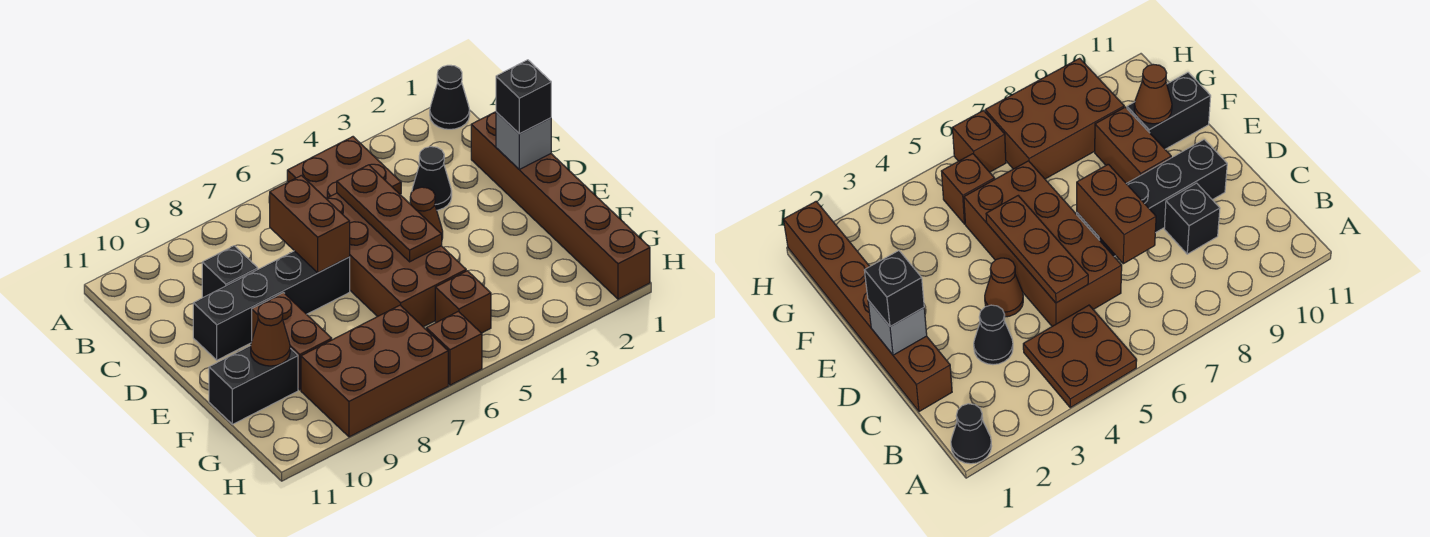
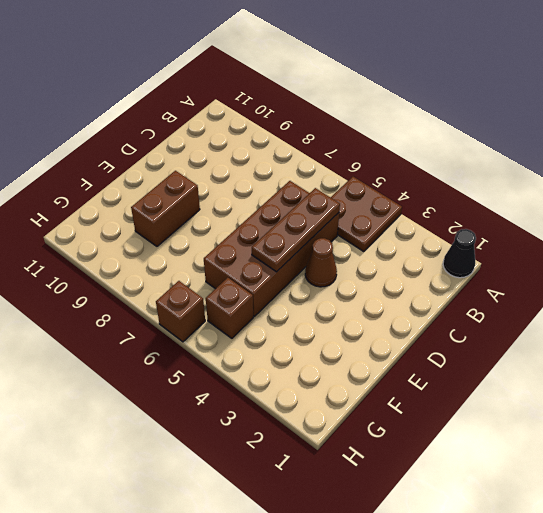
none -> brown 1x6 brick [471,112,650,299]
none -> black 1x1 cone [412,147,452,210]
none -> black 1x1 brick [202,246,258,298]

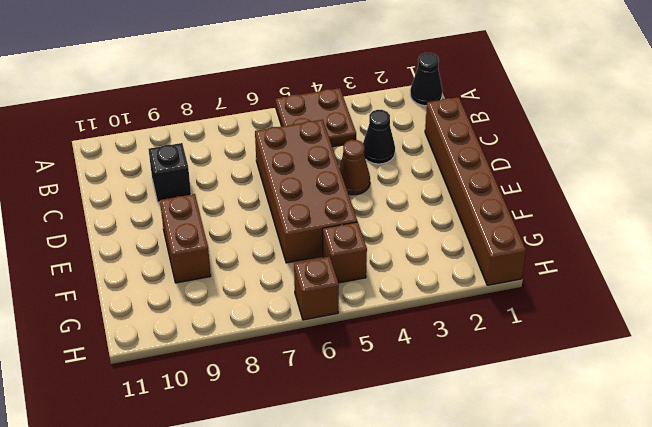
none -> black 1x4 brick [193,251,350,360]
none -> black 1x2 brick [209,346,298,424]
none -> brown 2x3 brick [301,305,448,437]

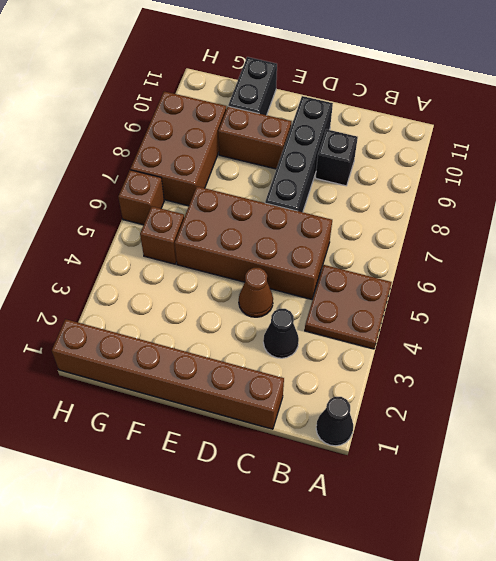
none -> brown 1x3 plate [337,165,442,262]
none -> brown 1x2 brick [270,175,350,273]
none -> grey 1x1 brick [496,112,551,169]

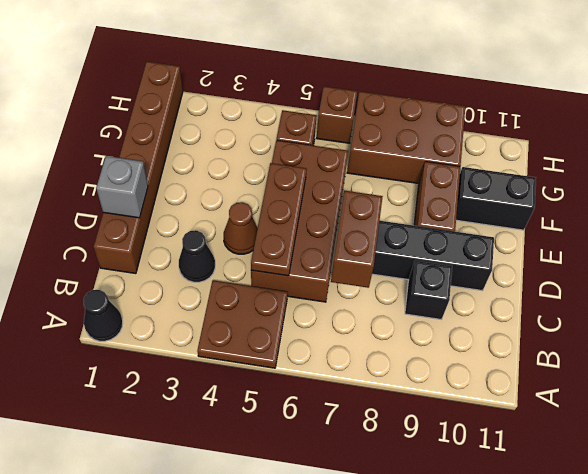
none -> brown 1x1 cone [251,302,290,366]
none -> black 1x1 brick [496,60,551,134]

